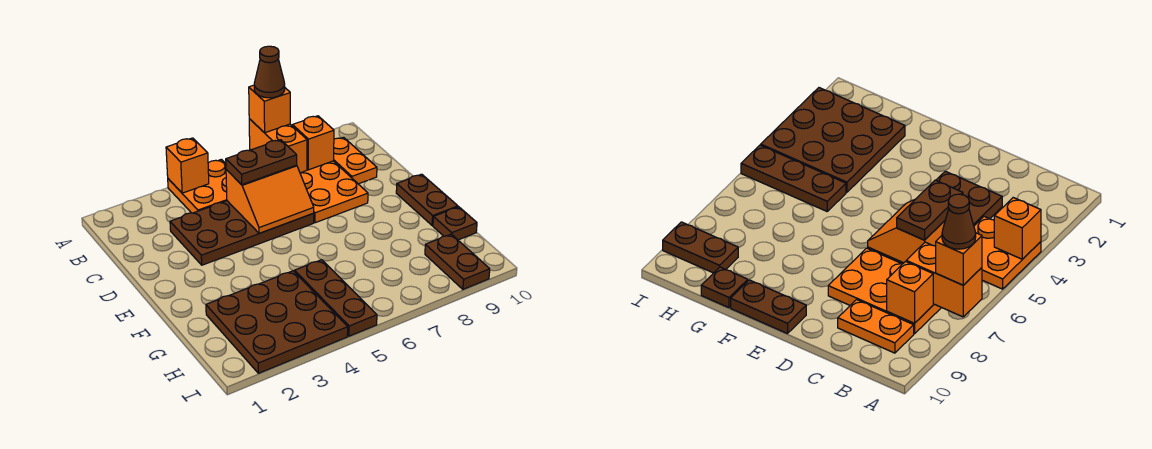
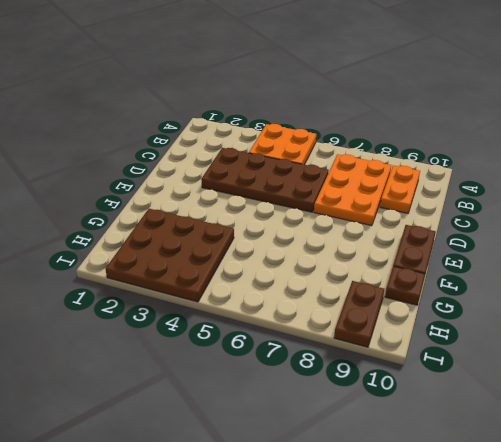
none -> brown 1x3 plate [295,260,377,336]
none -> orange 1x1 brick [166,138,209,193]
none -> orange 1x2 brick [249,119,307,173]

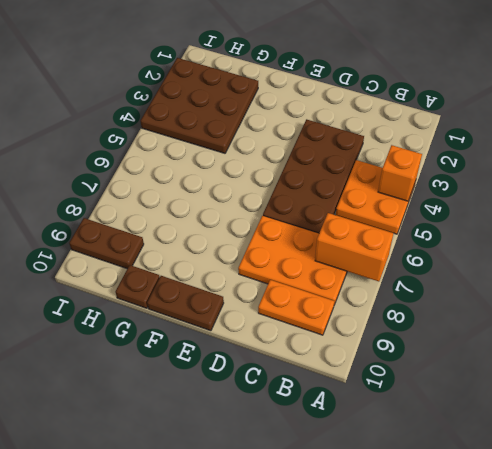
none -> brown 1x3 plate [295,260,377,336]
none -> orange 1x1 brick [293,116,334,170]
none -> orange 2x2 slope [226,165,314,233]

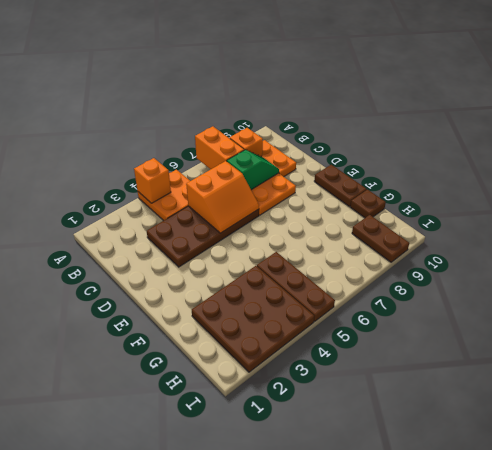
green 1x2 slope [227,150,279,190] -> none
none -> orange 1x1 brick [249,85,290,133]
none -> brown 1x2 plate [226,140,297,185]
none -> brown 1x1 cone [254,46,285,98]

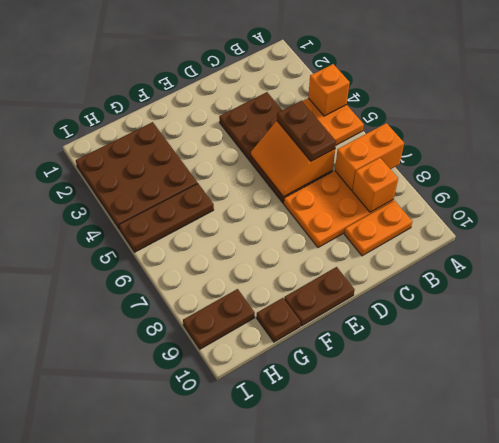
none -> orange 1x1 brick [249,85,290,133]
none -> brown 1x1 cone [254,46,285,98]

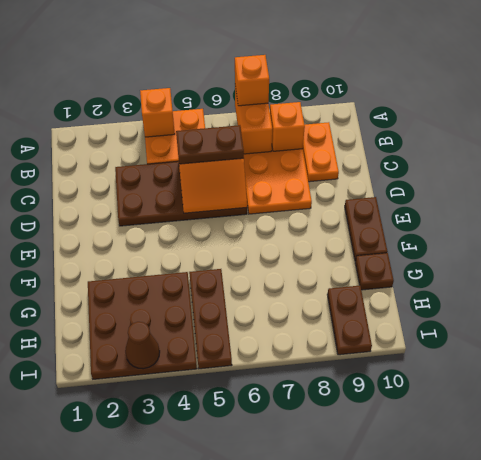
brown 1x1 cone [125,322,160,369] -> brown 1x1 cone moved to [254,46,285,98]

